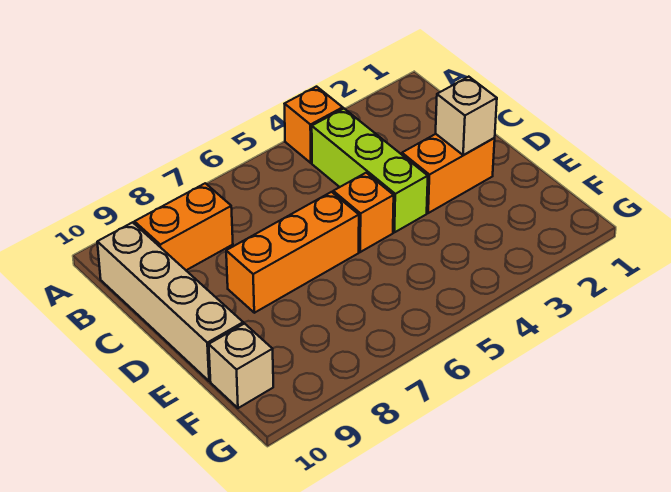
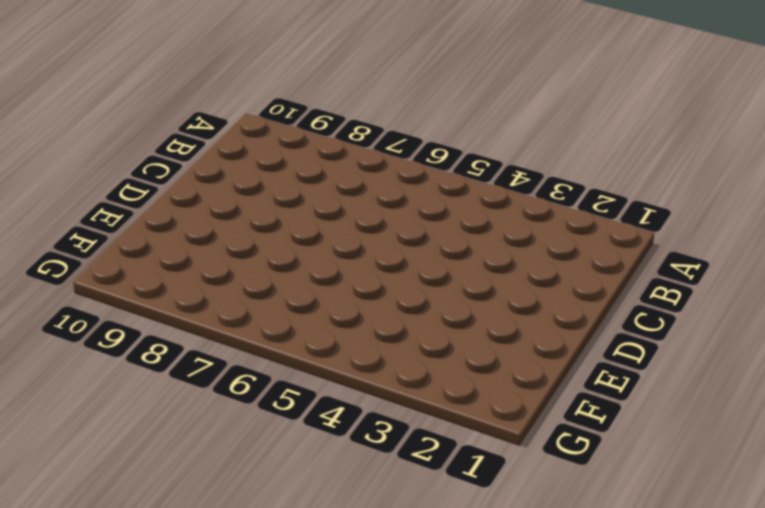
none -> orange 1x1 brick [285,87,343,163]
none -> lime 1x3 brick [312,109,428,232]

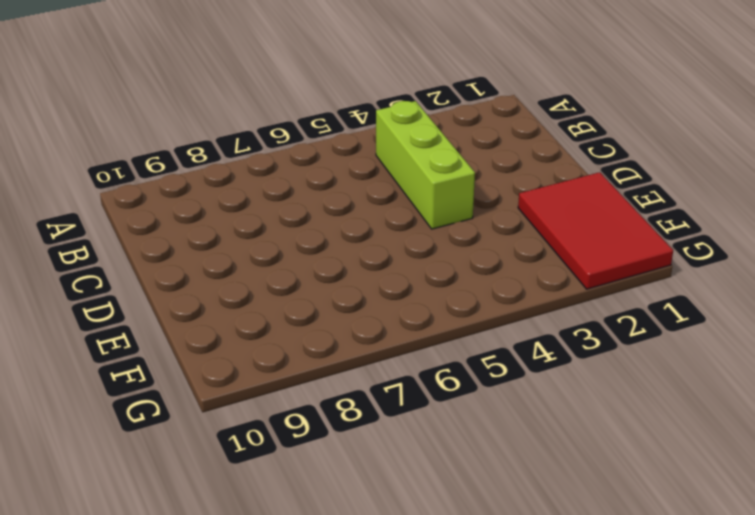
red 2x3 tile [518,172,673,289] -> none
none -> orange 1x1 brick [285,87,343,163]
none -> orange 1x2 brick [135,183,233,270]

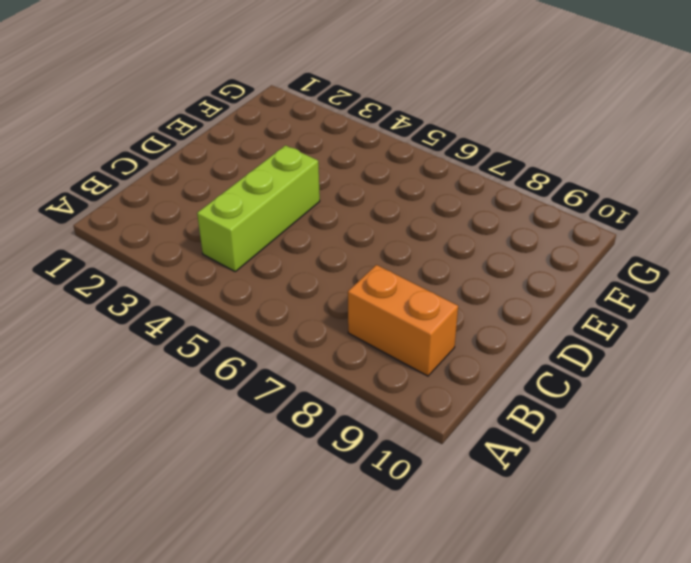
none -> orange 1x1 brick [285,87,343,163]
none -> tan 1x4 brick [97,222,243,381]

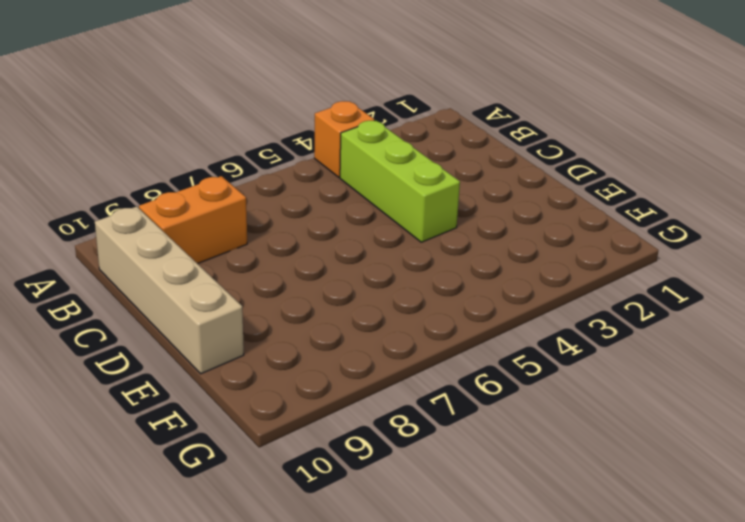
none -> orange 1x2 brick [402,134,495,213]
none -> orange 1x1 brick [333,173,394,252]

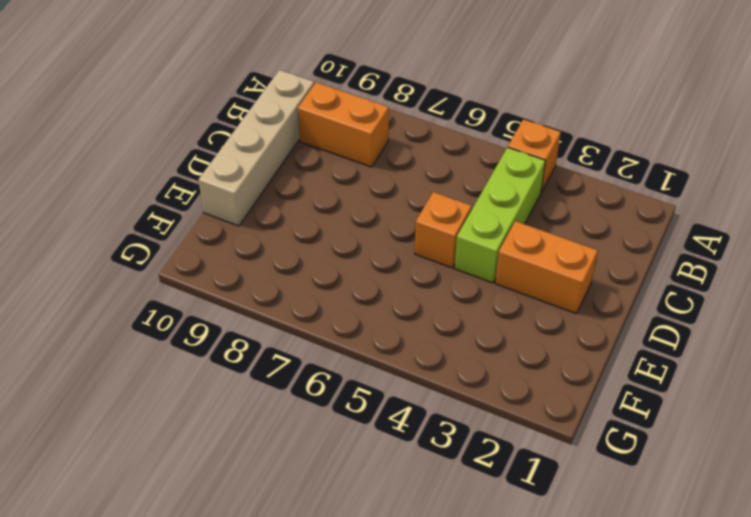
none -> orange 1x3 brick [226,192,359,313]
none -> tan 1x1 brick [209,324,273,408]

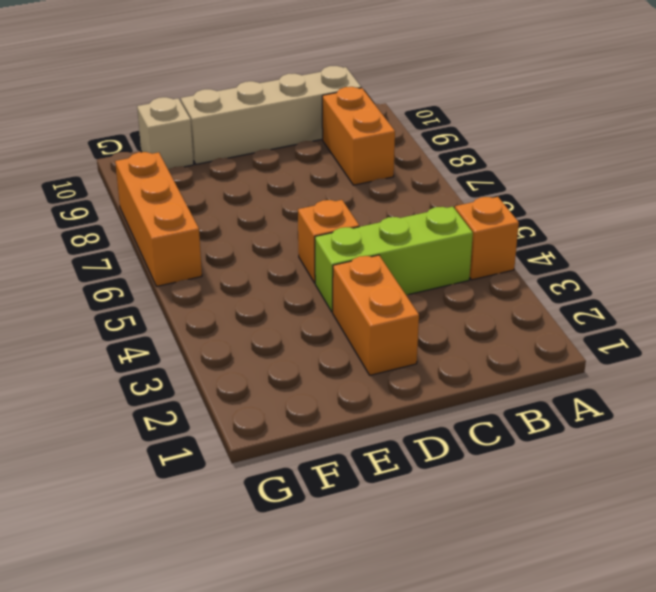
orange 1x3 brick [115,152,202,286] -> orange 1x3 brick moved to [226,192,359,313]
none -> tan 1x1 brick [436,77,497,155]

